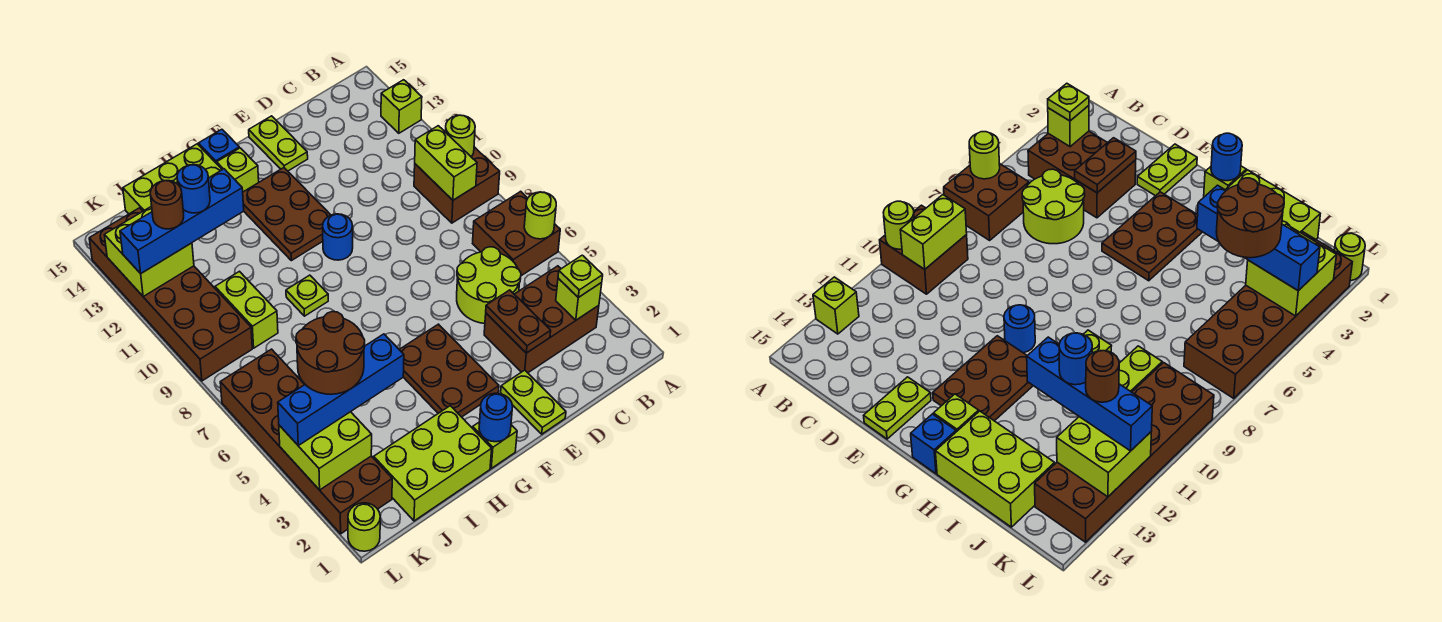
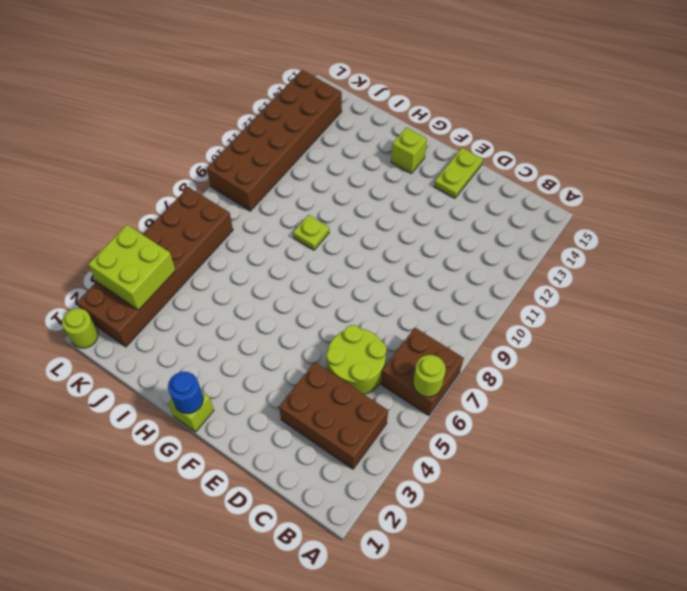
none -> brown 2x2 brick [414,147,500,223]
none -> lime 1x1 brick [381,80,422,133]
none -> lime 1x2 plate [501,370,566,434]
none -> brown 2x3 plate [399,324,499,417]

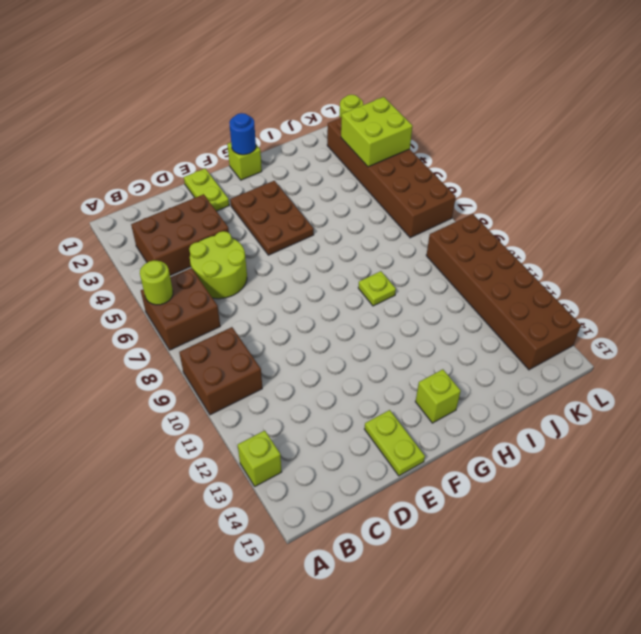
none -> blue 1x1 round brick [323,214,353,260]
none -> brown 2x3 plate [243,168,331,261]
none -> blue 1x1 brick [198,129,239,164]
none -> lime 2x3 brick [374,406,492,521]

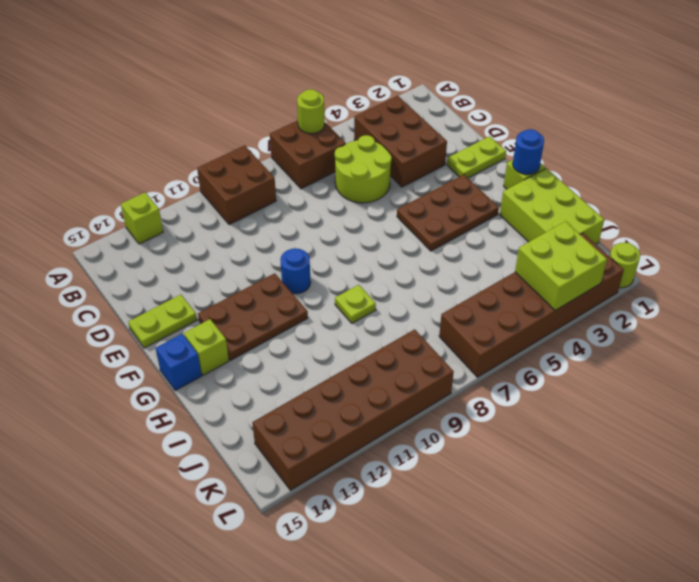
none -> lime 2x3 brick [123,144,222,214]
none -> lime 1x2 brick [215,271,278,348]
none -> lime 1x1 round brick [445,115,475,157]
none -> lime 1x1 brick [556,278,602,320]

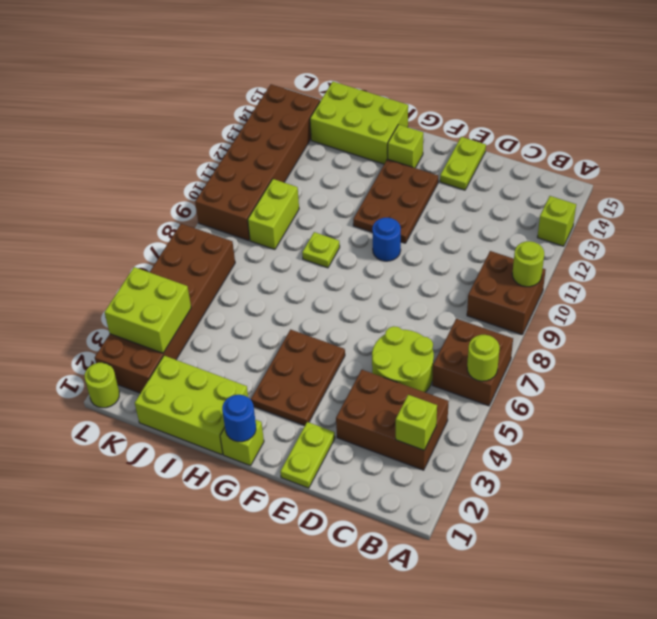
none -> blue 1x1 brick [198,129,239,164]
none -> lime 1x2 brick [415,126,477,200]
none -> brown 1x2 plate [486,290,551,353]
none -> lime 2x2 brick [104,206,194,296]

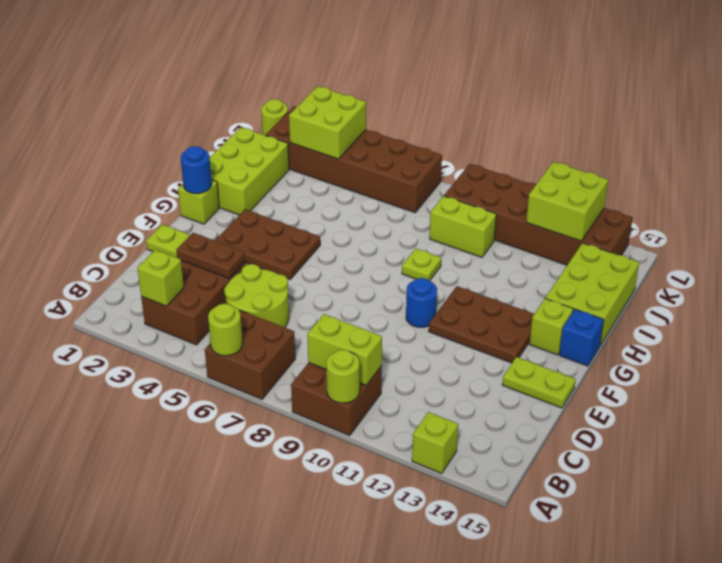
none -> lime 1x1 plate [558,255,603,298]
none -> blue 1x4 brick [278,334,404,445]
none -> blue 1x4 brick [120,169,244,274]
none -> brown 2x2 round brick [296,312,365,394]

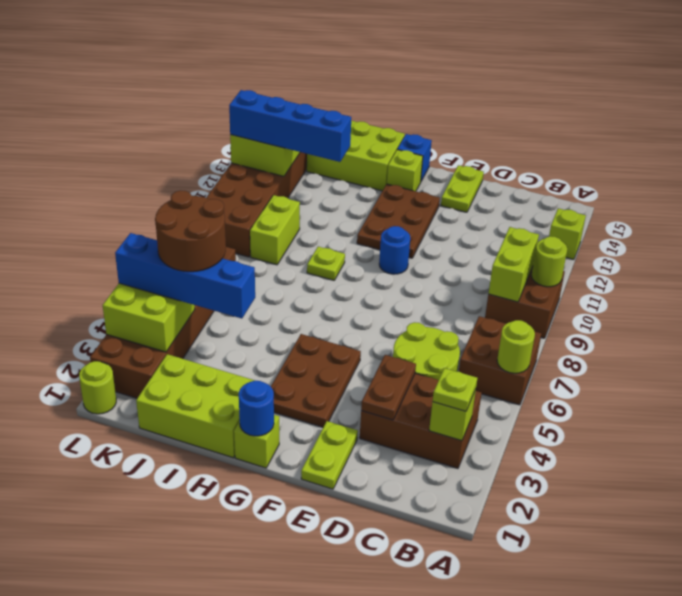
none -> blue 1x1 round brick [177,165,210,213]
none -> brown 1x1 round brick [150,181,184,229]

